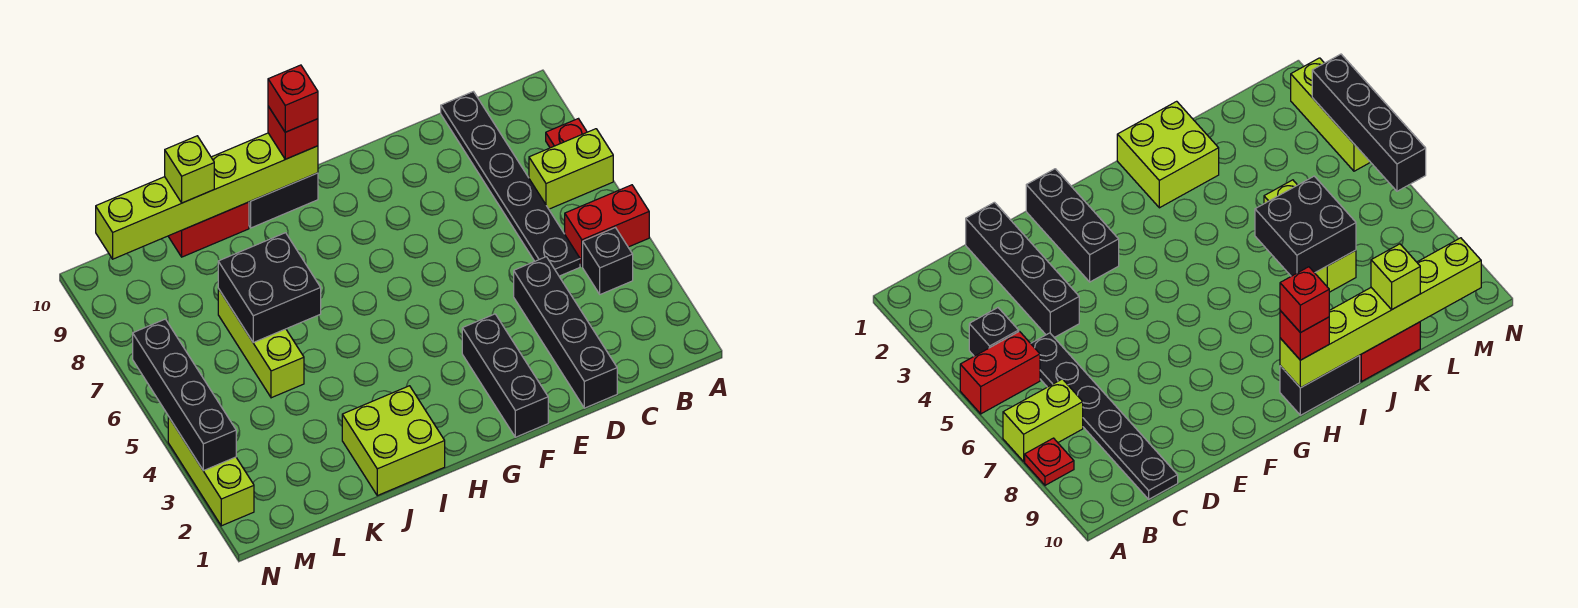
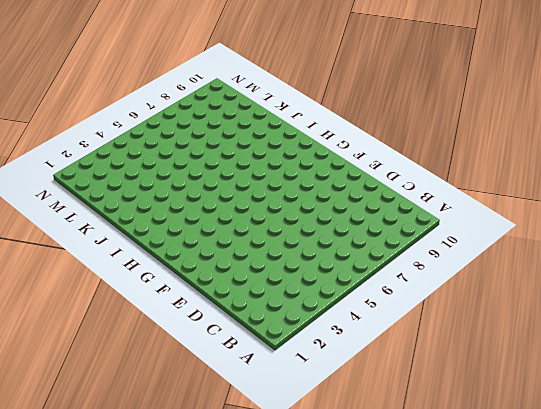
none -> red 1x2 brick [565,185,649,266]
none -> lime 1x2 brick [529,129,613,209]
none -> red 1x1 plate [546,119,587,148]

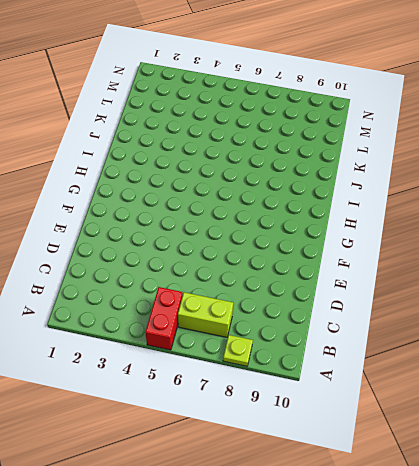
lime 1x1 plate [223,335,253,366] -> red 1x1 plate [546,119,587,148]
lime 1x2 brick [178,292,233,337] -> lime 1x2 brick turned to [529,129,613,209]
none -> black 1x1 brick [583,228,633,294]
none -> black 1x6 plate [441,92,580,276]
none -> black 1x4 brick [514,257,617,408]

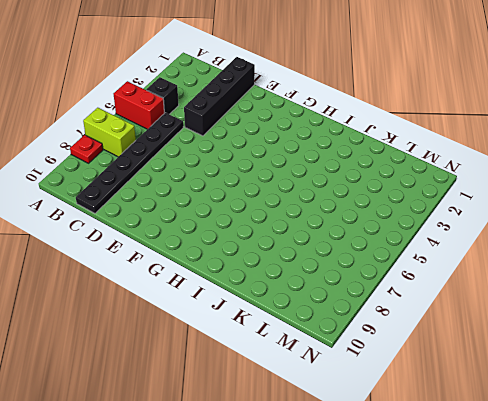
none -> black 1x3 brick [462,314,548,437]
none -> black 1x2 brick [249,173,318,228]
none -> lime 2x2 brick [342,386,445,496]

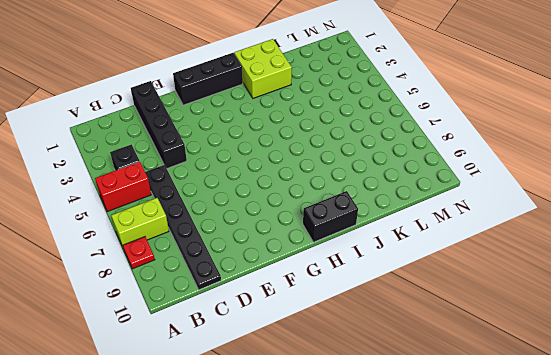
black 1x3 brick [173,53,243,105] -> black 1x3 brick turned to [462,314,548,437]
none -> red 1x2 brick [168,202,249,257]
none -> lime 1x3 brick [218,289,304,398]
none -> lime 1x3 brick [168,417,254,526]

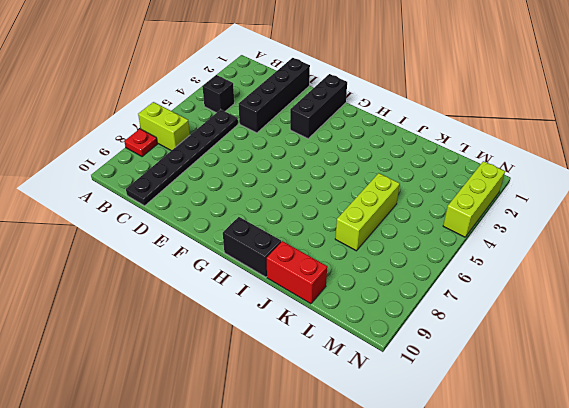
none -> red 1x2 brick [565,185,649,266]
none -> lime 2x2 brick [342,386,445,496]
none -> lime 1x6 brick [96,133,318,259]

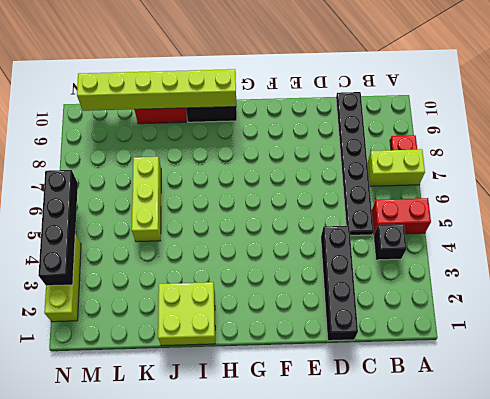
none -> black 1x3 brick [462,314,548,437]
none -> black 2x2 brick [218,233,321,342]
none -> red 1x1 brick [268,106,318,159]

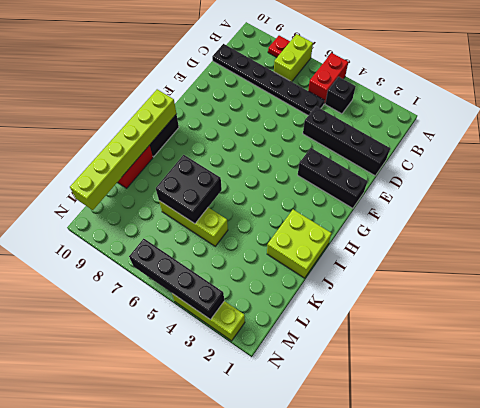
none -> red 1x1 brick [268,106,318,159]
none -> lime 1x1 brick [165,136,214,203]
none -> red 1x1 brick [268,65,318,132]

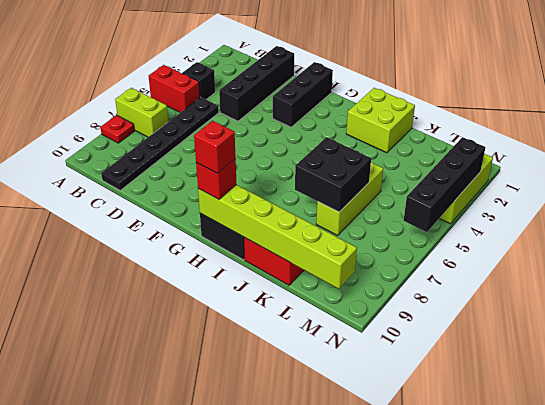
none -> lime 1x1 brick [165,136,214,203]

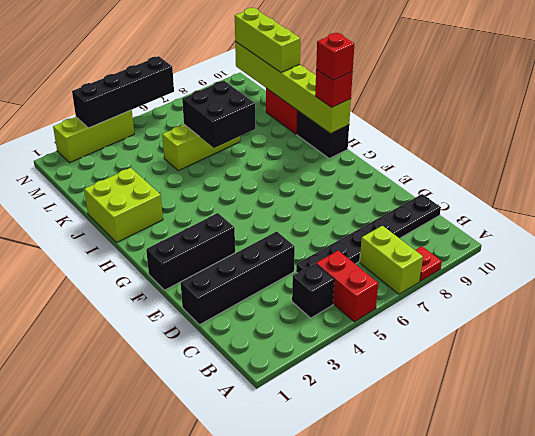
lime 1x3 brick [235,8,301,72] -> lime 1x1 brick [165,136,214,203]

